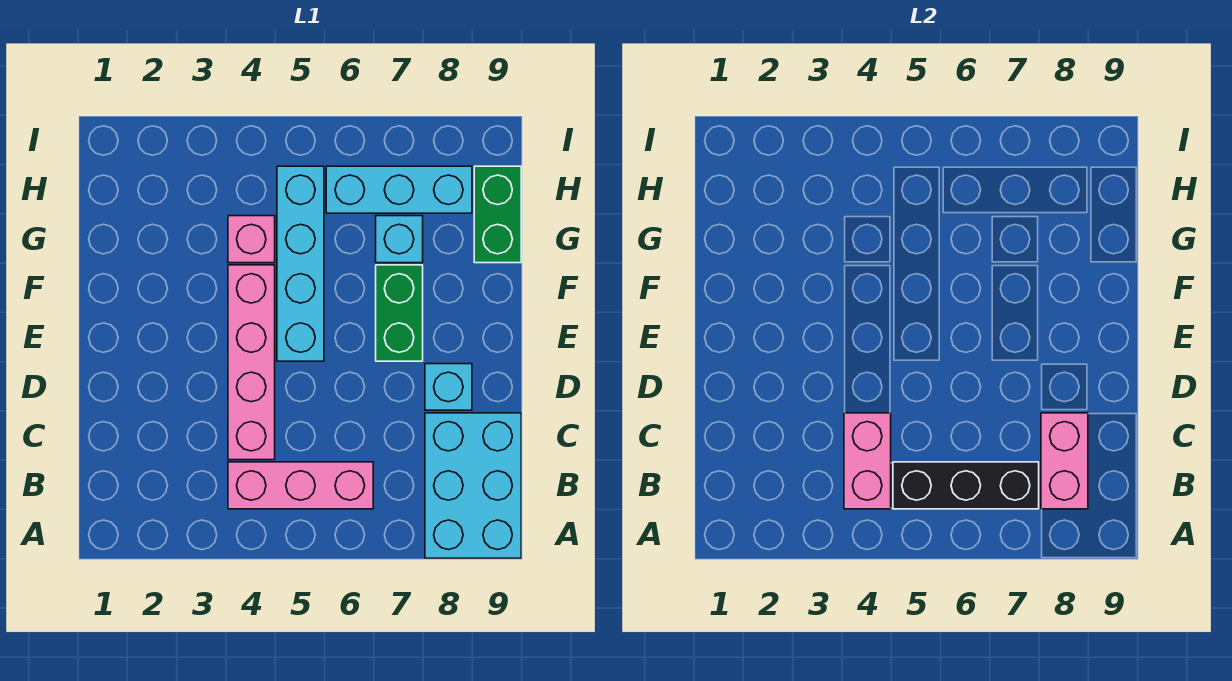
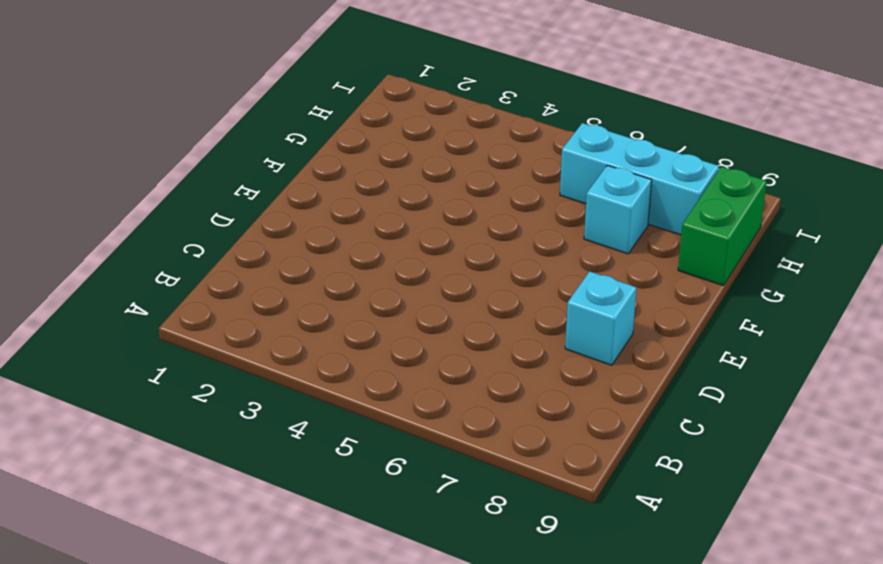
none -> cyan 2x3 brick [425,413,521,558]
none -> pink 1x3 brick [228,462,373,509]
none -> pink 1x4 brick [228,265,275,460]

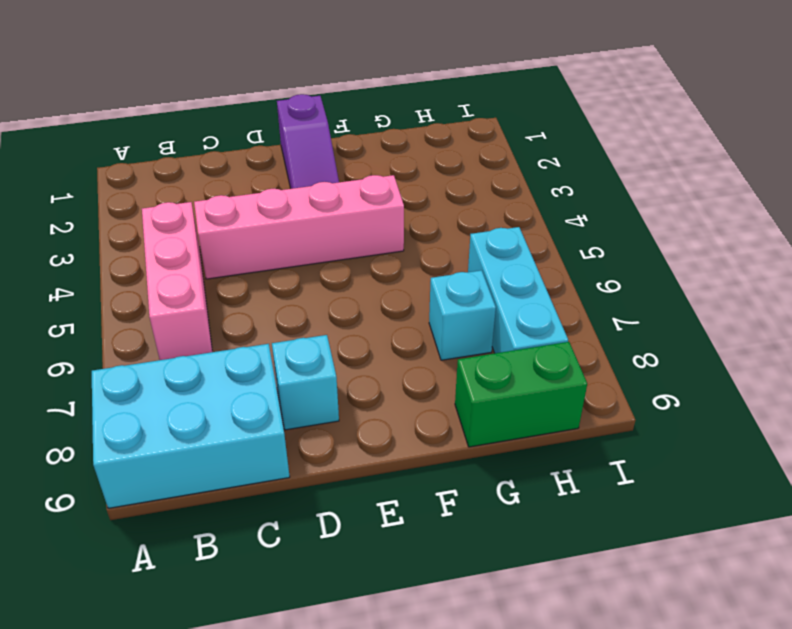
purple 1x3 slope [277,94,339,189] -> none
none -> cyan 1x4 brick [277,166,324,361]
none -> green 1x2 brick [376,265,423,361]
none -> pink 1x1 brick [228,216,275,263]

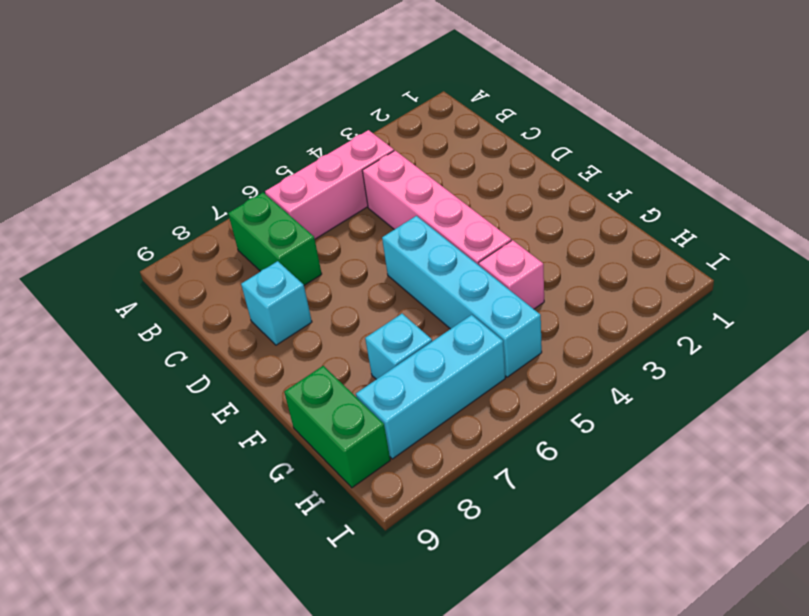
green 1x2 brick [228,193,322,285] -> green 1x2 brick moved to [376,265,423,361]
none -> cyan 2x3 brick [425,413,521,558]
none -> pink 1x2 brick [844,413,891,509]
none -> black 1x3 brick [893,462,1039,509]

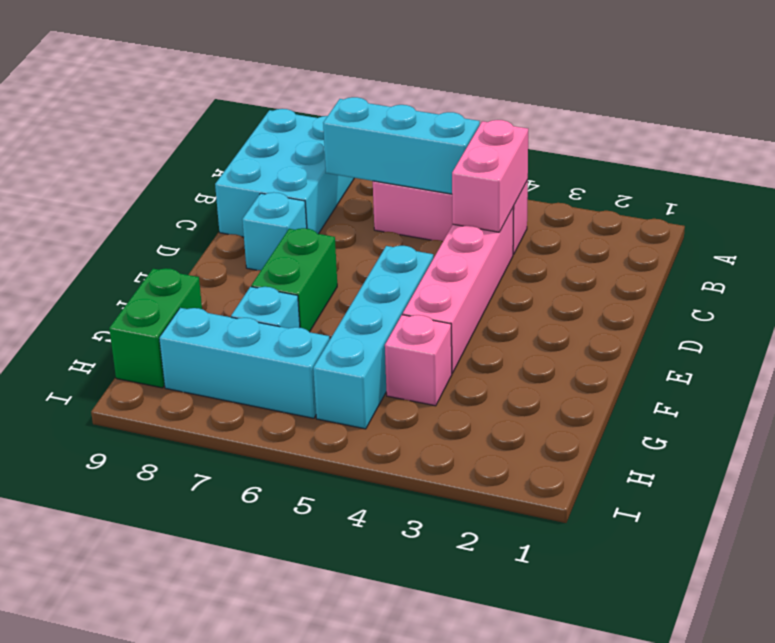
cyan 1x3 brick [323,97,480,194] -> black 1x3 brick [893,462,1039,509]
none -> pink 1x2 brick [1041,413,1088,509]

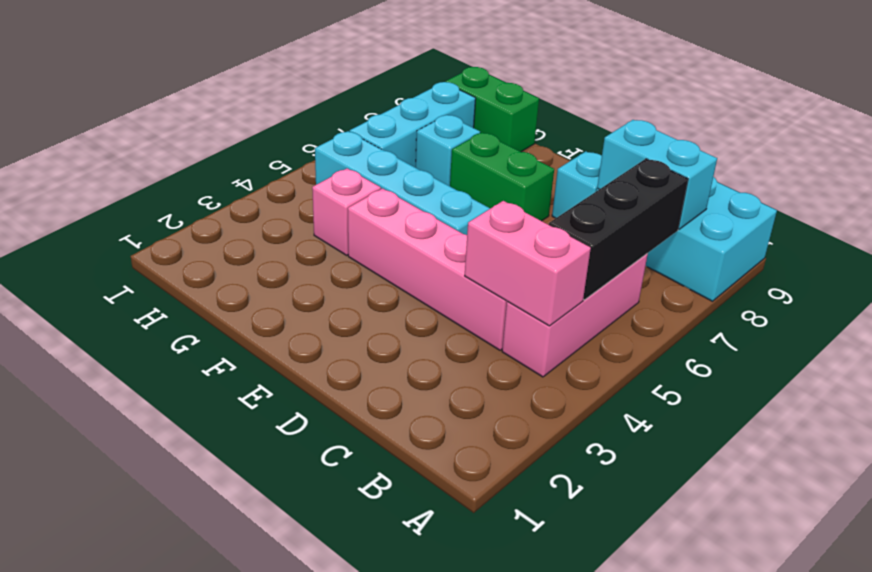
cyan 1x2 brick [597,120,717,229] -> pink 1x2 brick [1041,413,1088,509]

